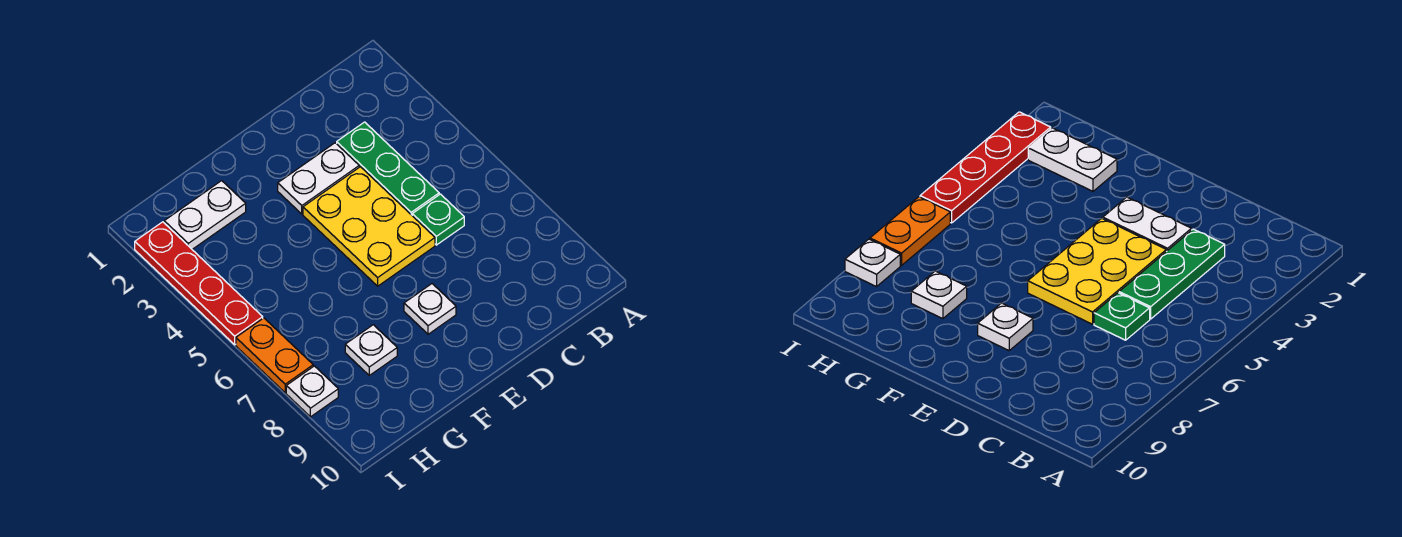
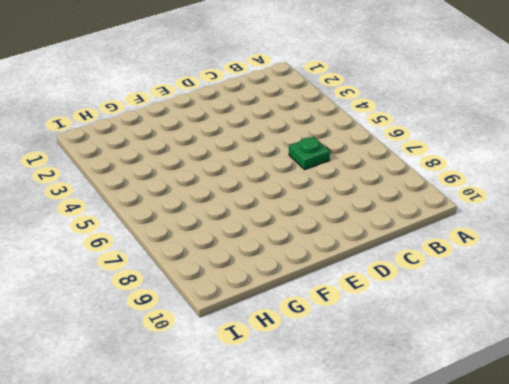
none -> green 1x3 plate [337,122,439,215]
none -> white 1x2 plate [278,143,359,214]

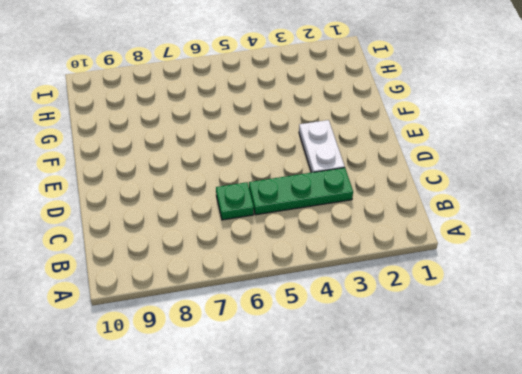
none -> yellow 2x3 plate [303,167,435,286]
none -> white 1x1 plate [404,284,456,334]

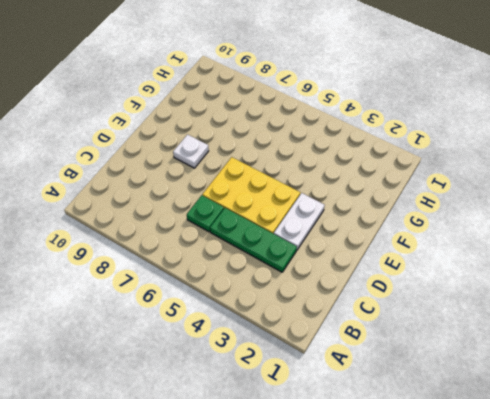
none -> white 1x2 plate [164,181,246,249]
none -> white 1x1 plate [345,325,397,375]

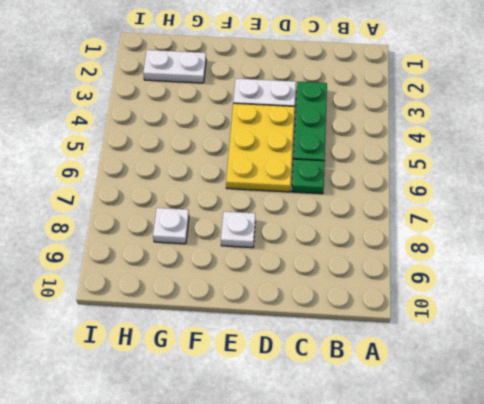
none -> red 1x4 plate [135,222,263,345]
none -> orange 1x2 plate [236,318,313,393]

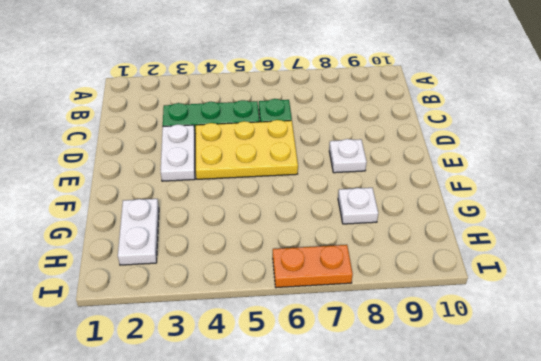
none -> red 1x4 plate [135,222,263,345]
none -> white 1x1 plate [286,366,338,417]

